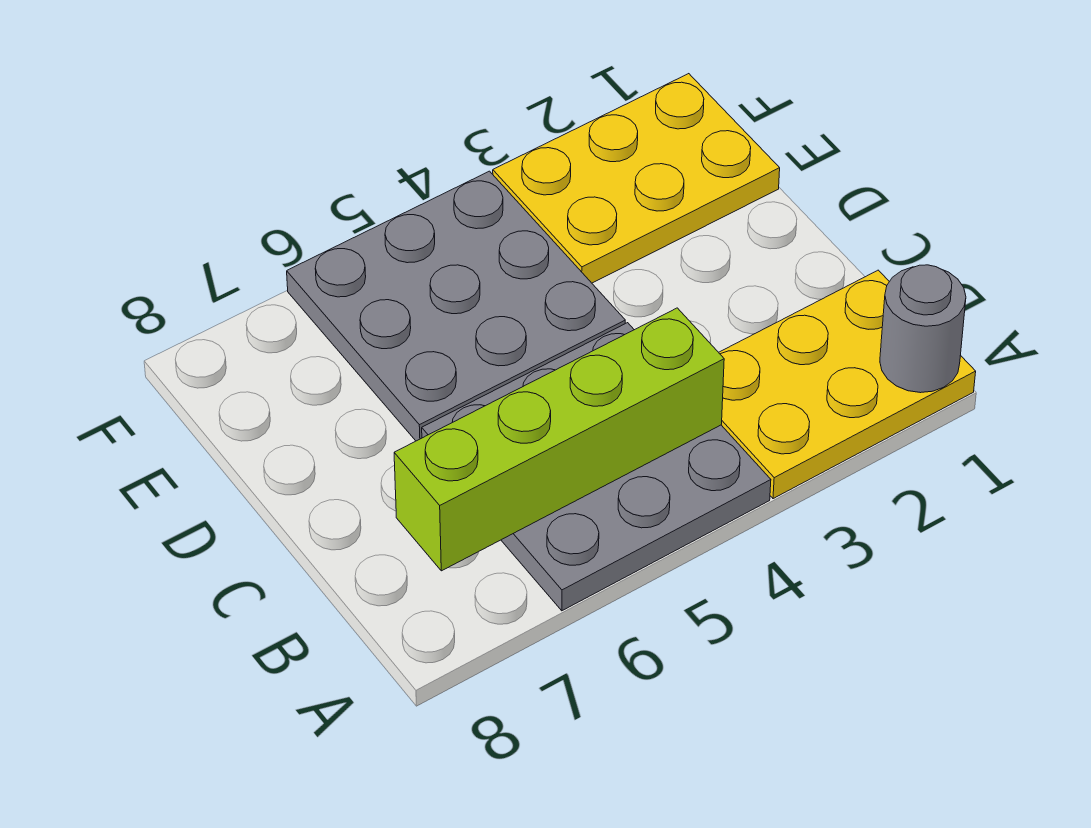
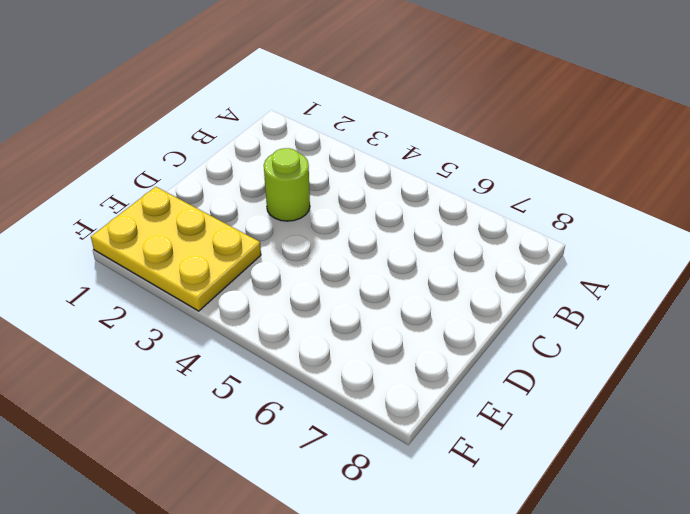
lime 1x1 round brick [264,148,310,221] -> none
none -> yellow 2x3 plate [719,270,976,499]
none -> grey 3x3 plate [422,323,771,611]

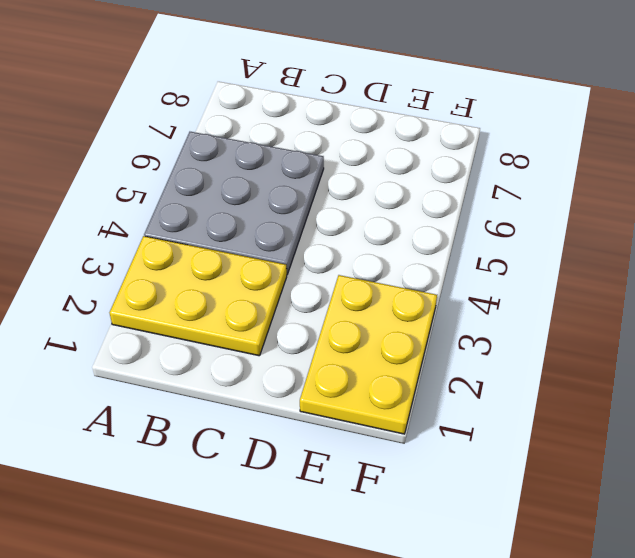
yellow 2x3 plate [110,236,287,356] -> yellow 2x3 plate turned to [719,270,976,499]
none -> grey 3x3 plate [287,171,625,441]
none -> grey 1x1 round brick [880,265,966,393]

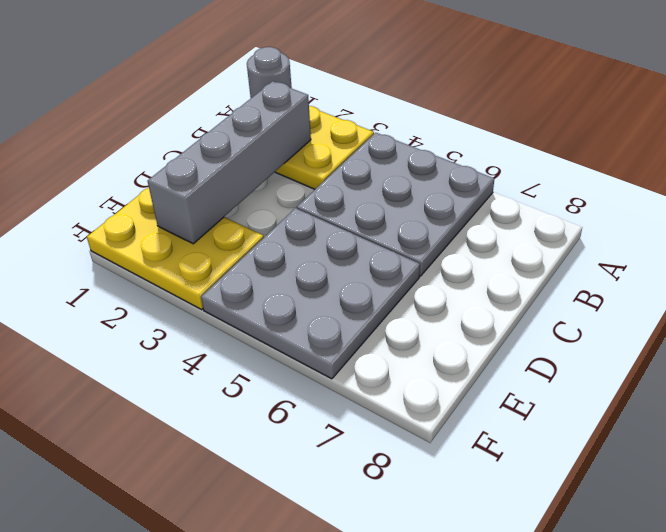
grey 1x4 brick [148,81,311,244] -> none
none -> lime 1x4 brick [394,308,724,571]

